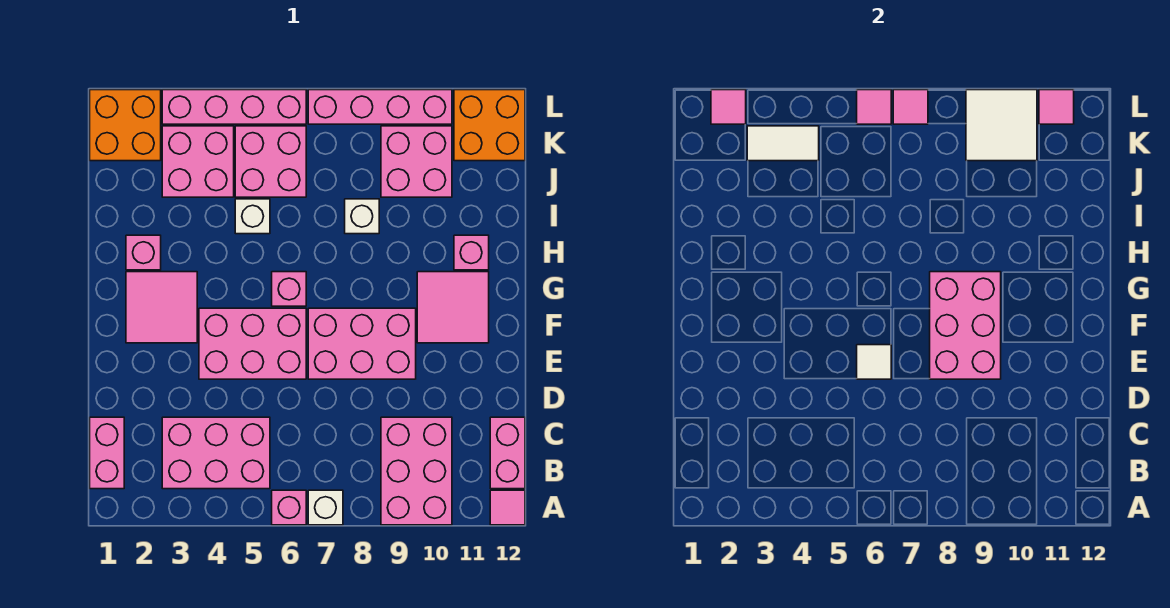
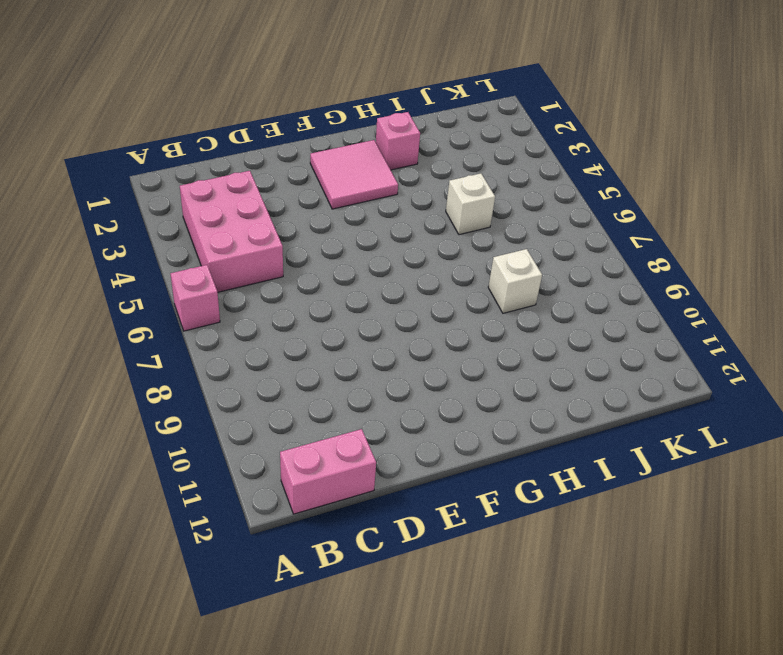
none -> white 1x1 brick [308,490,343,525]
none -> pink 2x3 brick [381,417,452,525]
none -> pink 1x1 tile [490,490,525,525]
none -> pink 1x2 brick [90,417,124,489]

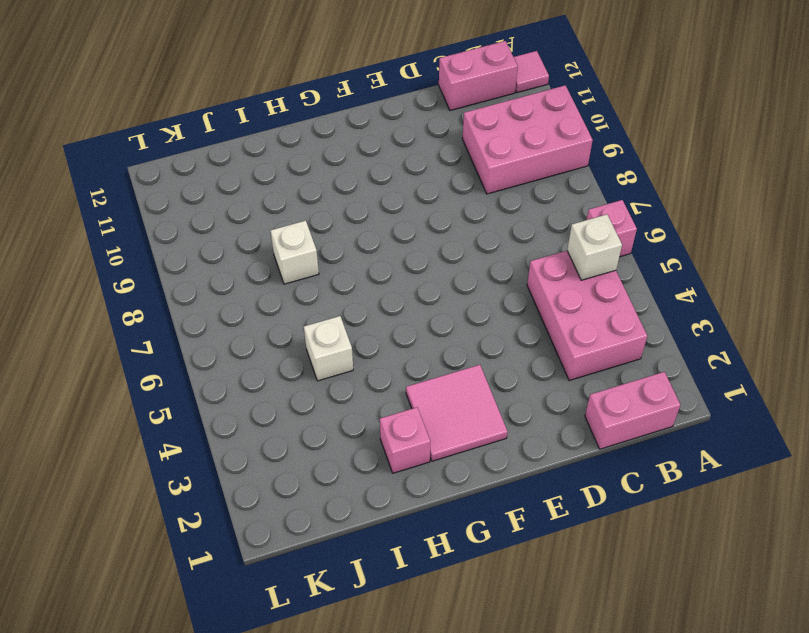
white 1x1 brick [567,214,622,280] -> white 1x1 brick moved to [308,490,343,525]
none -> pink 2x3 brick [199,308,306,379]
none -> pink 2x3 brick [308,308,416,379]
none -> pink 2x2 tile [417,272,489,343]
none -> pink 1x1 brick [272,272,306,306]

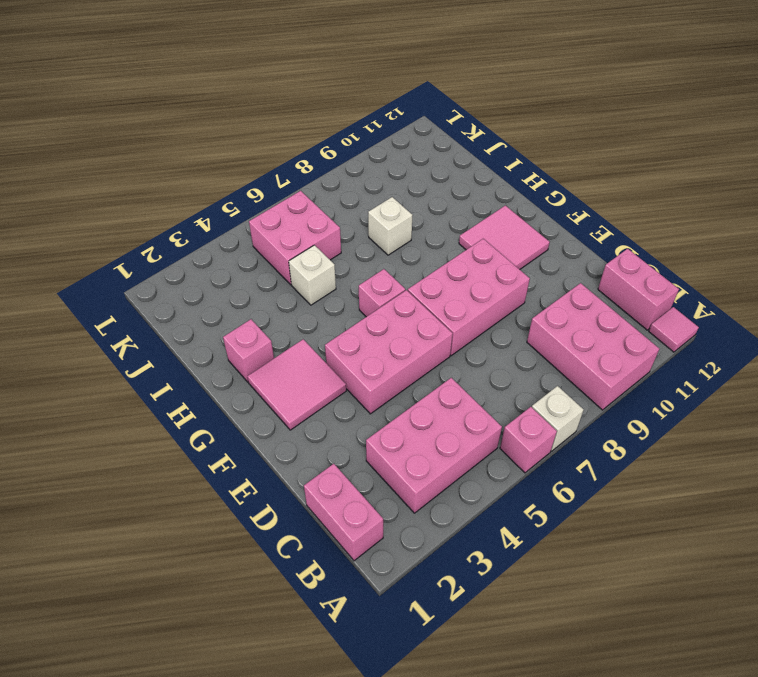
none -> pink 1x1 brick [454,235,489,270]
none -> pink 2x2 brick [162,126,234,197]
none -> pink 2x2 brick [381,126,452,197]
none -> orange 2x2 brick [90,90,161,161]

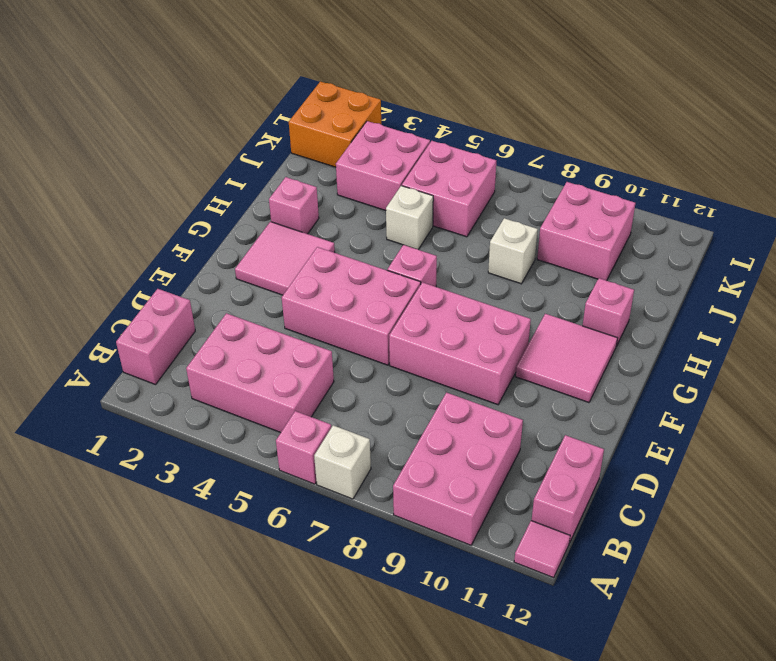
none -> orange 2x2 brick [454,90,525,161]
none -> pink 1x4 brick [162,90,306,124]
none -> pink 1x4 brick [308,90,452,124]
none -> white 1x1 tile [857,345,891,379]

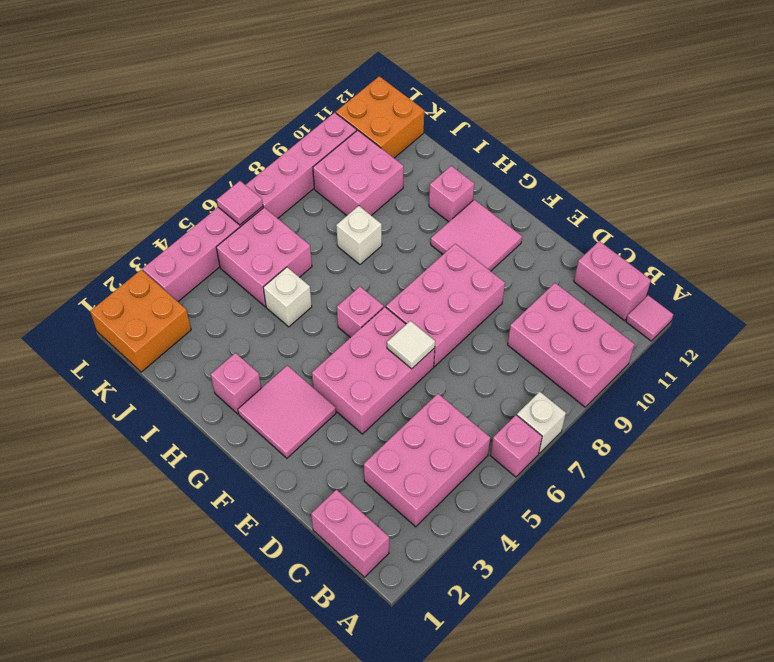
none -> pink 2x2 brick [162,126,234,197]
none -> pink 2x3 brick [930,272,1001,379]
none -> white 1x2 tile [747,126,819,161]
none -> white 2x2 tile [966,90,1037,161]

